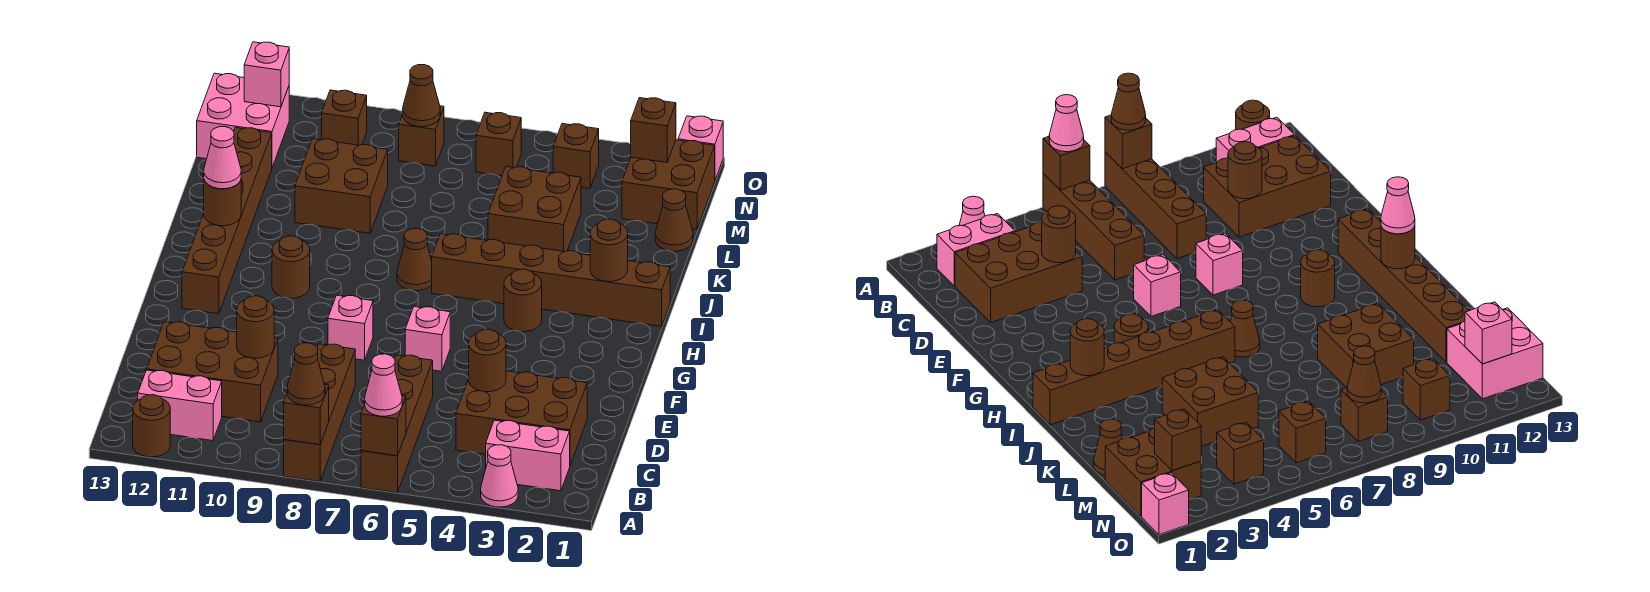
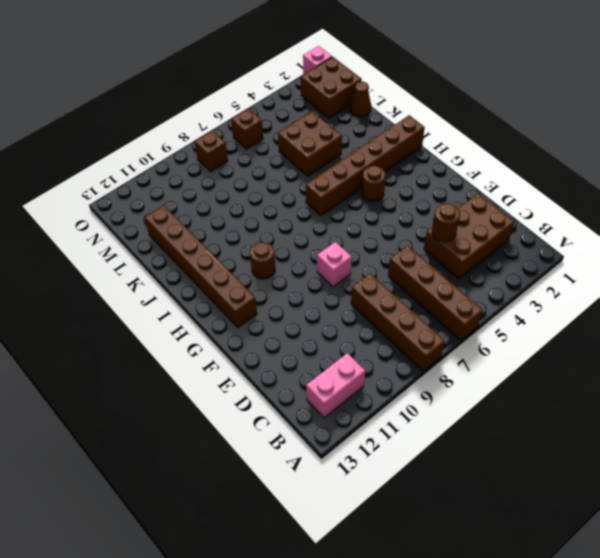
none -> pink 1x1 cone [481,445,518,507]
none -> brown 1x1 round brick [133,395,170,457]
none -> pink 1x2 brick [486,420,570,491]
none -> brown 2x3 brick [147,322,278,422]

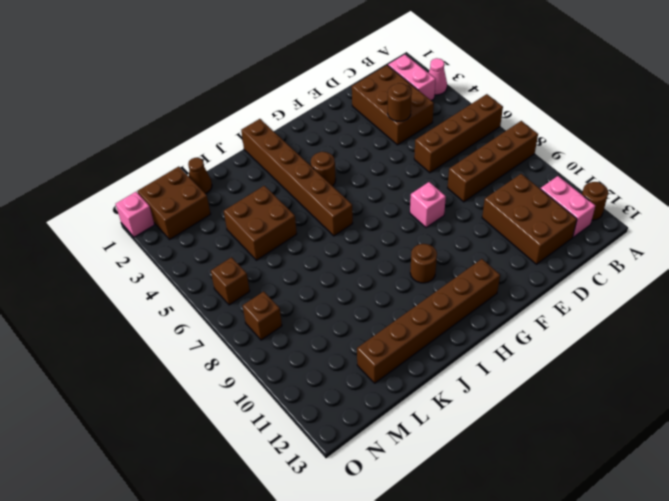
none -> pink 1x1 brick [405,307,450,371]
none -> brown 1x1 cone [397,228,432,291]
none -> brown 2x2 brick [295,139,388,233]
none -> pink 2x2 brick [197,73,289,167]

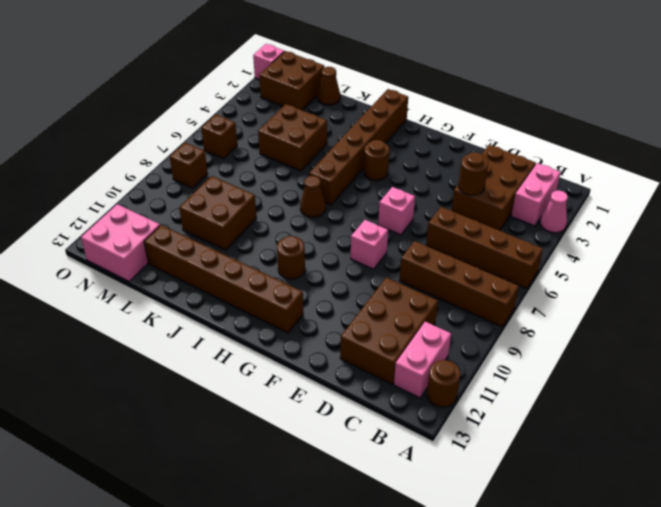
none -> brown 1x1 brick [553,124,599,188]
none -> brown 1x1 brick [322,90,367,145]
none -> brown 1x1 brick [361,396,406,456]
none -> brown 1x1 brick [284,384,329,445]

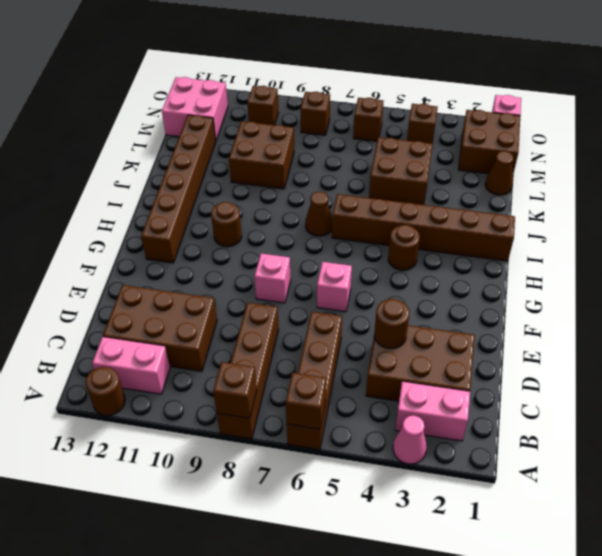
none -> brown 1x1 round brick [237,296,274,358]
none -> brown 1x1 round brick [590,219,628,282]
none -> brown 1x1 round brick [204,180,241,226]
none -> brown 1x1 brick [631,98,676,162]

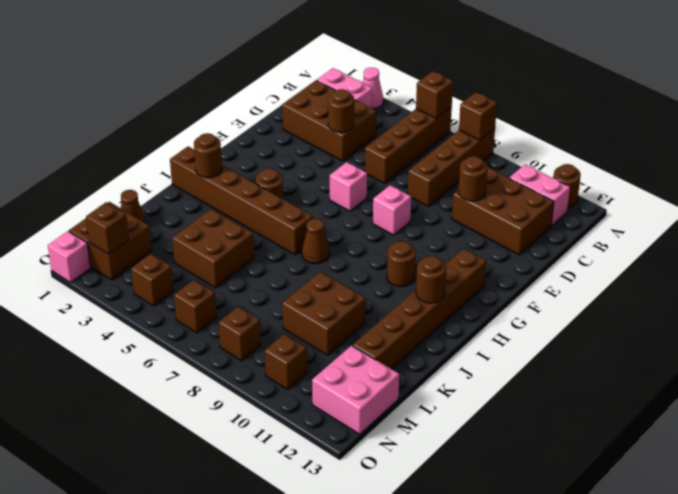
none -> brown 1x1 cone [403,65,440,127]
none -> pink 1x1 brick [244,42,289,107]
none -> pink 1x1 cone [365,354,402,416]
none -> brown 1x1 cone [287,343,325,405]

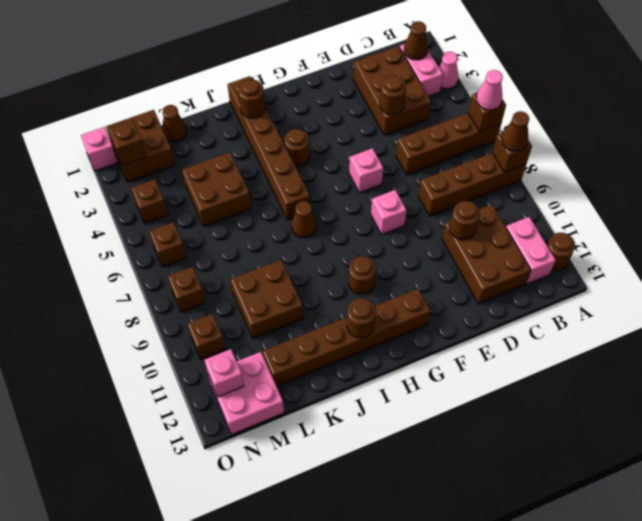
brown 1x1 cone [404,21,428,60] -> brown 1x1 cone moved to [403,65,440,127]
none -> pink 1x1 cone [204,127,241,189]

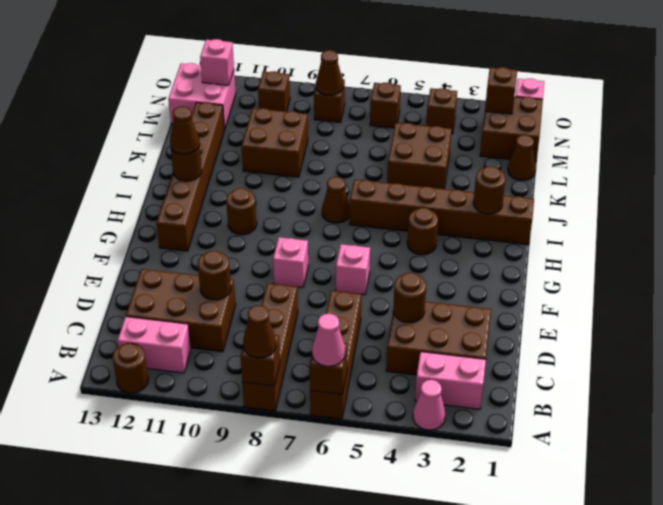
brown 1x1 cone [170,106,200,155] -> pink 1x1 cone [204,127,241,189]

